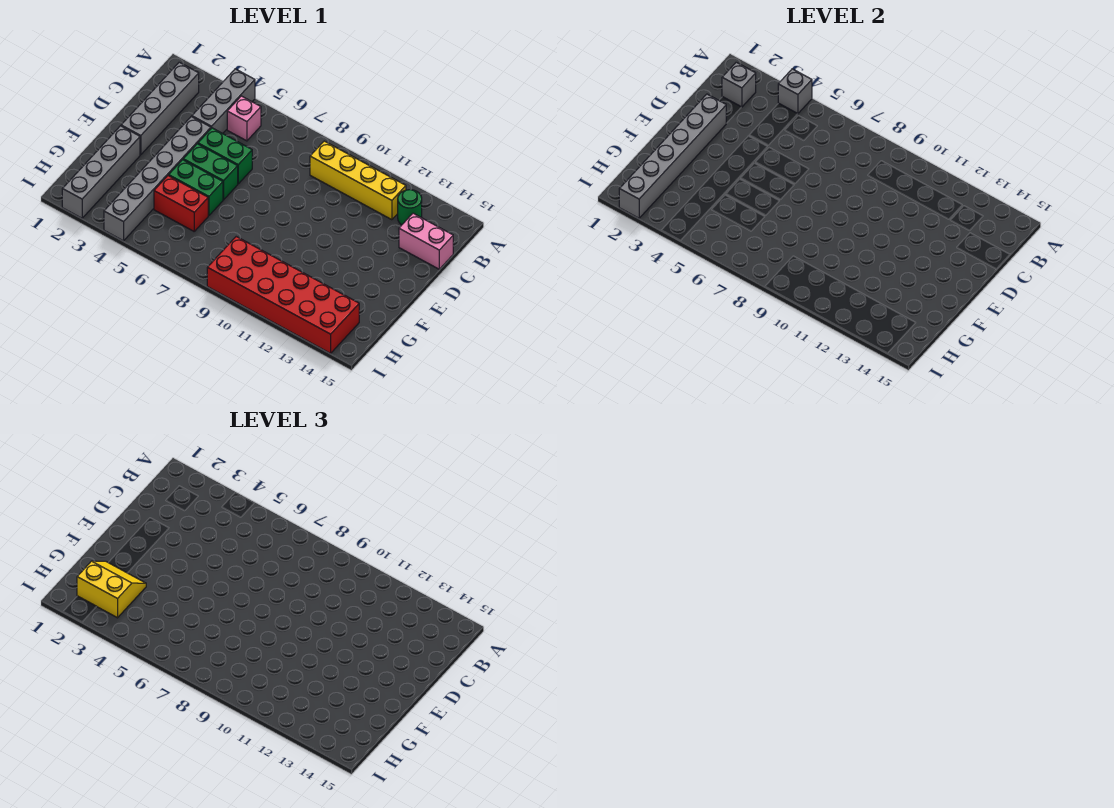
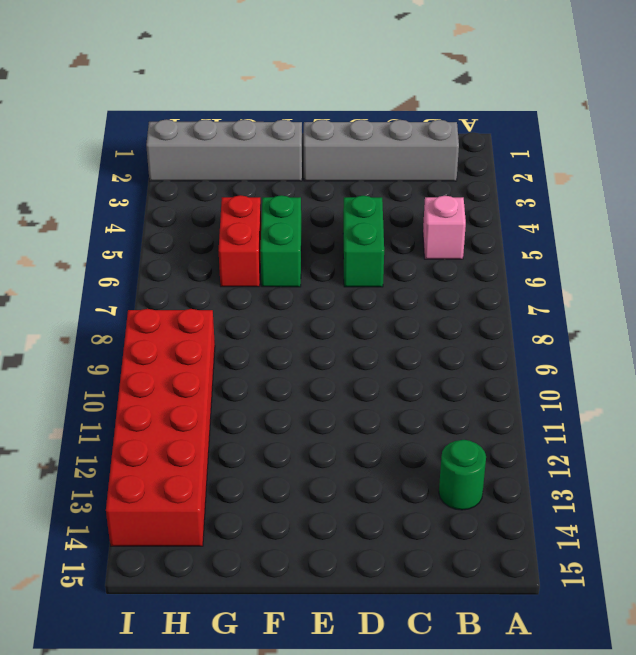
none -> grey 1x3 brick [192,69,255,133]
none -> yellow 1x4 brick [310,141,406,220]
none -> pink 1x2 brick [399,213,453,269]

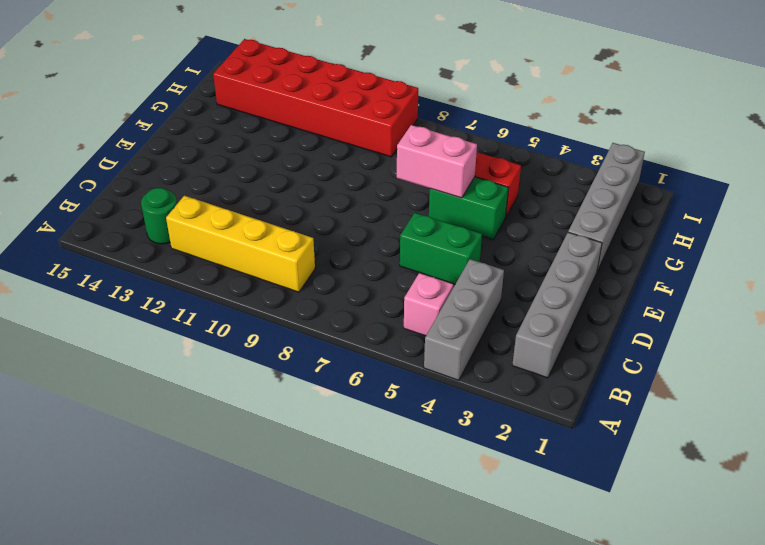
pink 1x2 brick [397,125,477,198] -> pink 1x2 brick moved to [399,213,453,269]
none -> grey 1x6 brick [104,117,211,241]
none -> green 1x2 brick [183,144,238,200]
none -> grey 1x1 brick [778,69,812,114]

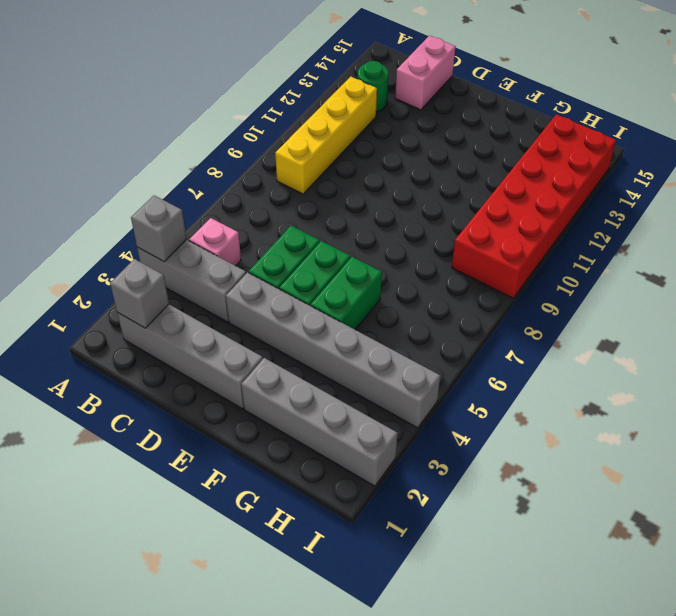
none -> red 1x2 brick [154,176,208,231]
none -> grey 1x6 brick [619,94,726,218]
none -> yellow 2x2 slope [77,561,146,618]

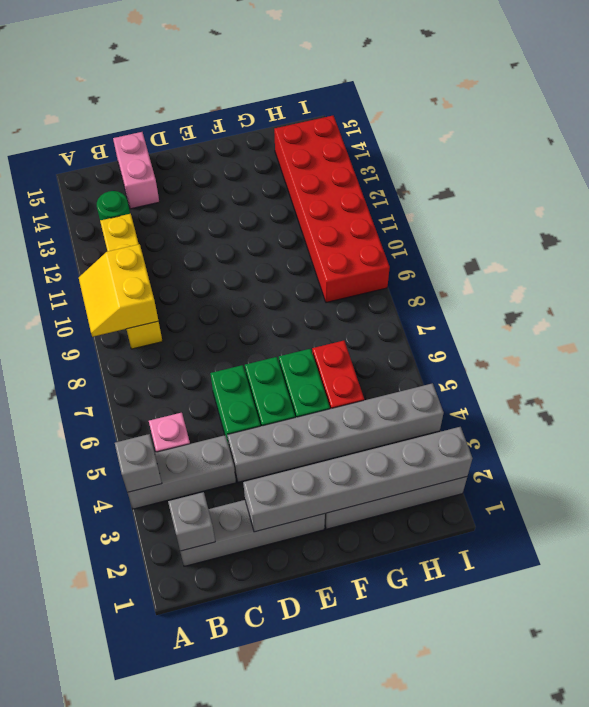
yellow 2x2 slope [79,244,158,337] -> yellow 2x2 slope moved to [77,561,146,618]

